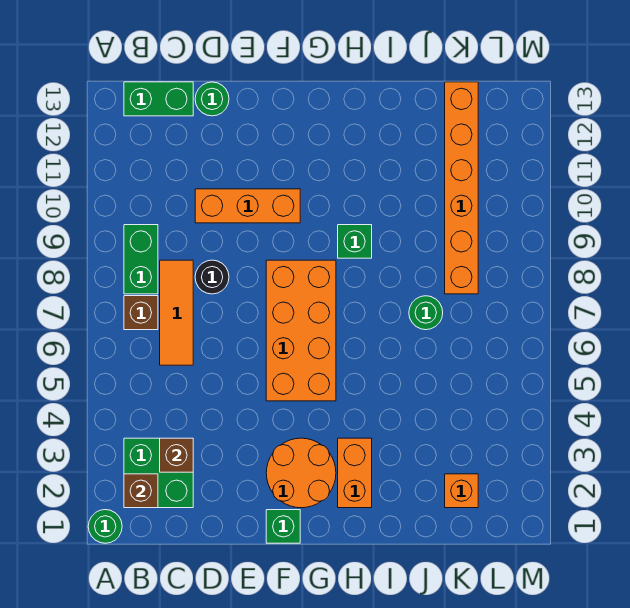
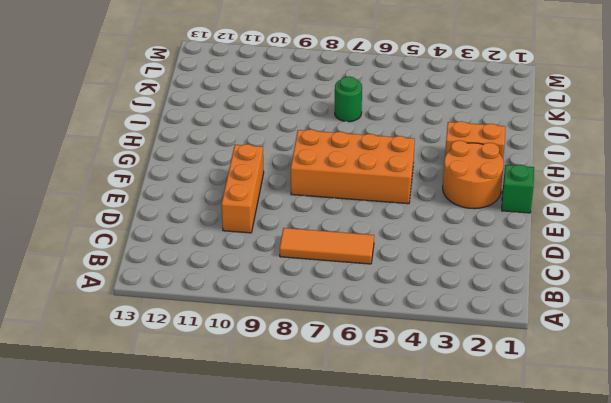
none -> green 1x1 round brick [88,510,122,543]
none -> green 2x2 brick [124,438,193,508]
none -> brown 1x1 brick [124,296,158,330]

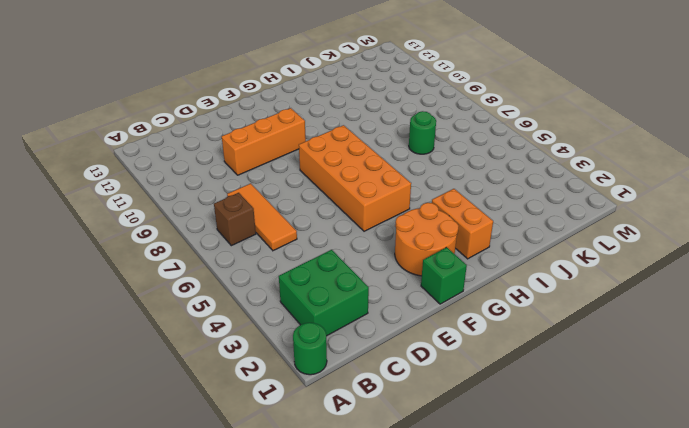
none -> green 1x2 brick [124,225,158,294]
none -> green 1x2 brick [124,82,193,116]
none -> black 1x1 round brick [195,260,229,294]

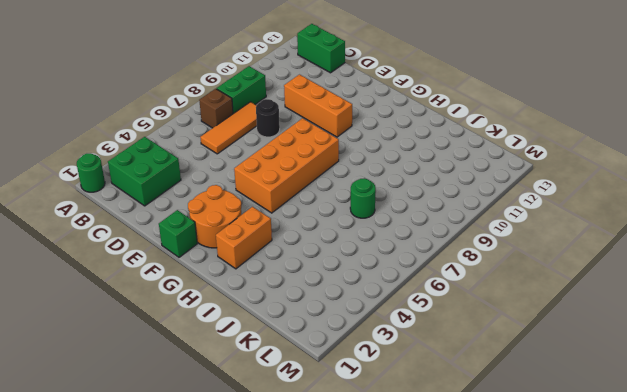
none -> green 1x1 round brick [195,82,229,116]
none -> green 1x1 brick [338,225,372,258]
none -> orange 1x1 brick [445,474,478,508]

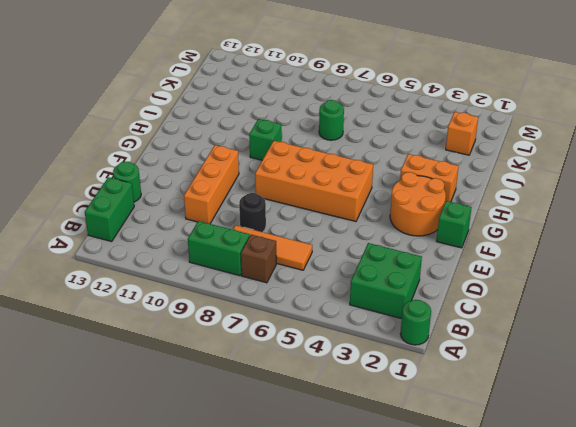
none -> orange 1x6 brick [445,82,478,294]
none -> brown 1x1 brick [124,474,158,508]
none -> brown 1x1 brick [160,438,193,472]

